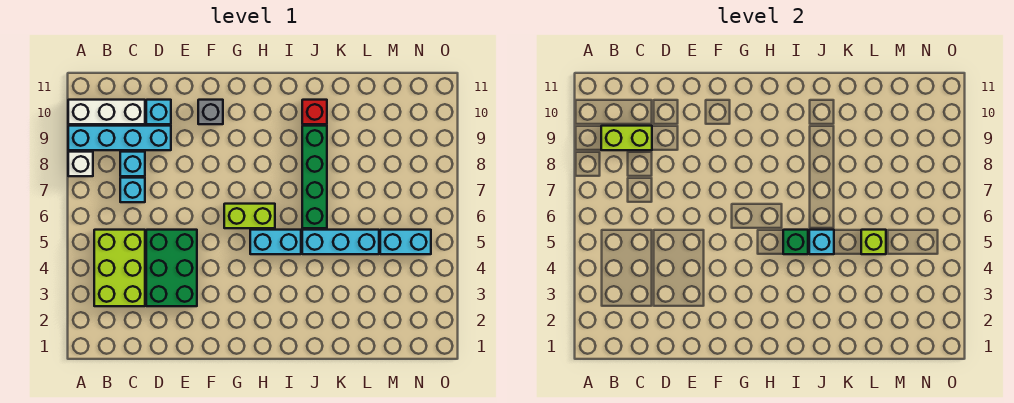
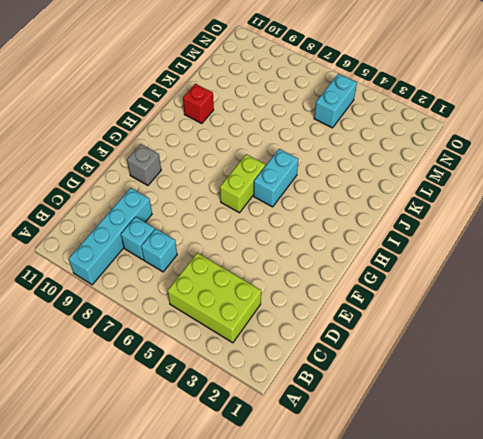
none -> white 1x1 brick [68,152,93,176]
none -> white 1x3 brick [68,100,145,124]
none -> green 2x3 brick [146,230,197,306]

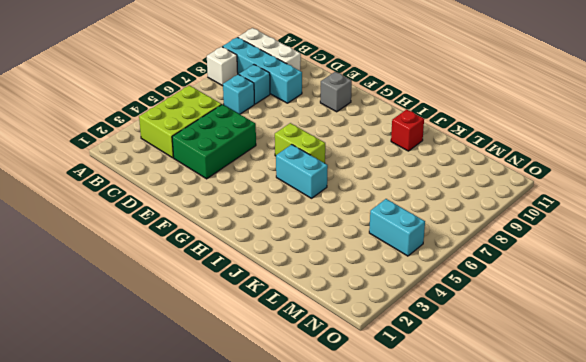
none -> cyan 1x1 brick [146,100,171,124]
none -> cyan 1x3 brick [302,230,379,254]
none -> green 1x4 brick [302,126,327,228]

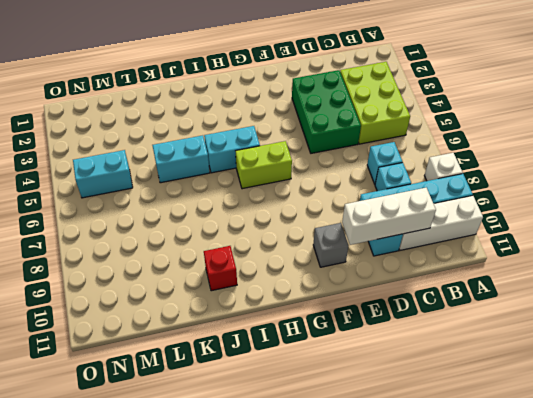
white 1x3 brick [342,188,436,245] -> none
cyan 1x2 brick [152,135,210,183] -> cyan 1x3 brick [302,230,379,254]
none -> green 1x4 brick [302,126,327,228]
none -> lime 1x2 brick [601,126,652,150]
none -> green 1x1 brick [783,230,808,254]

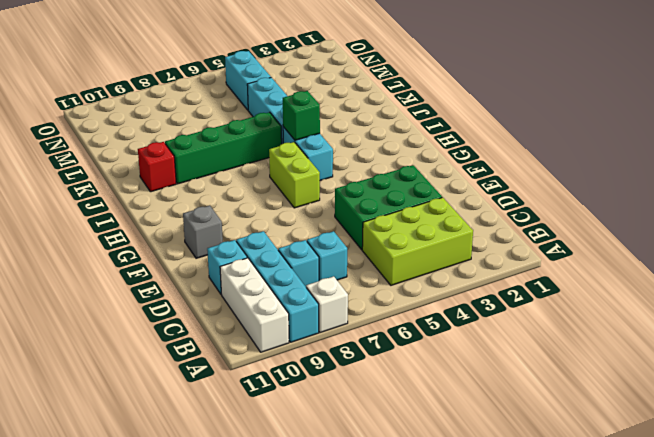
none -> lime 1x2 brick [601,126,652,150]
none -> cyan 1x1 brick [809,230,834,254]
none -> lime 1x1 brick [861,230,886,254]

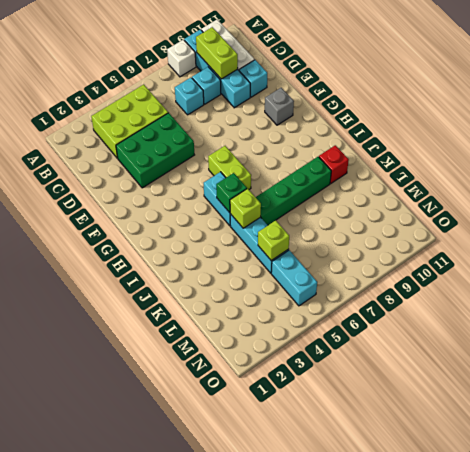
lime 1x1 brick [230,189,261,228] -> cyan 1x1 brick [809,230,834,254]

